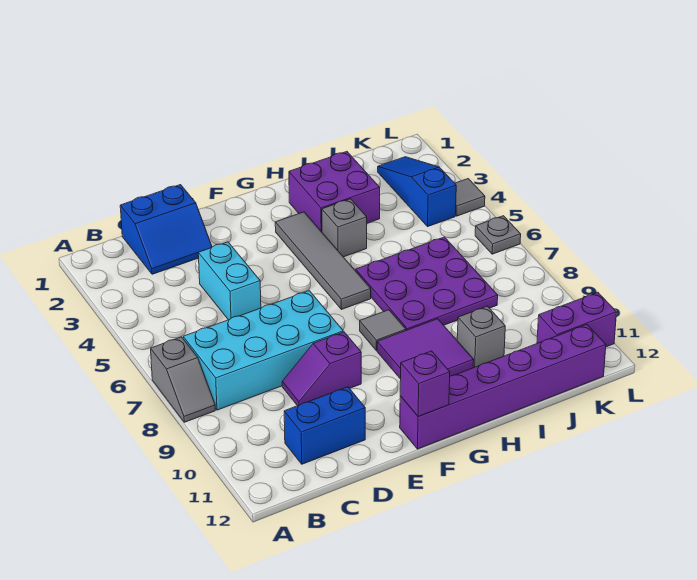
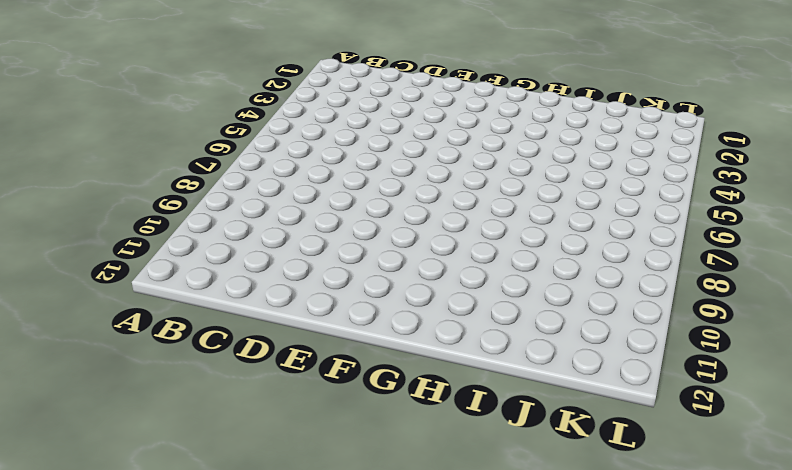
none -> grey 1x2 slope [151,337,215,422]
none -> cyan 2x4 brick [183,291,343,410]
none -> blue 2x2 slope [120,185,212,274]

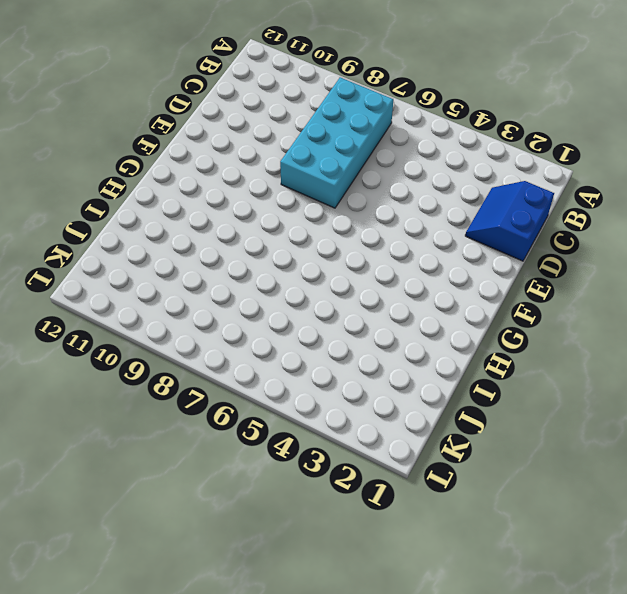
none -> grey 1x2 slope [151,337,215,422]
none -> blue 1x2 brick [284,387,365,464]
none -> cyan 1x2 brick [198,242,261,320]

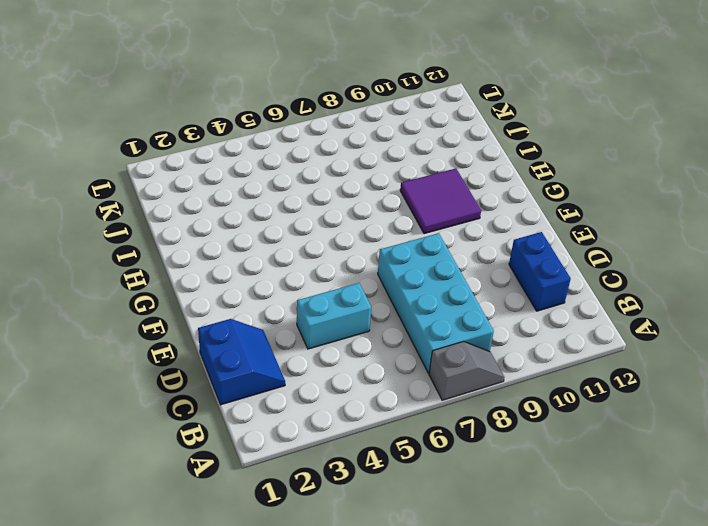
none -> purple 1x2 slope [282,332,361,406]
none -> purple 1x6 brick [400,325,606,449]
none -> grey 1x4 tile [275,212,371,309]

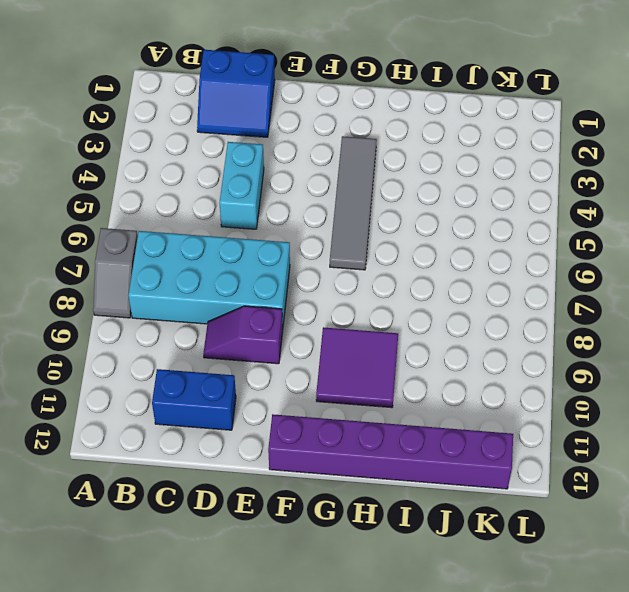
none -> grey 1x1 tile [360,310,406,350]
none -> purple 2x2 brick [289,152,380,232]
none -> grey 1x1 brick [322,199,367,257]

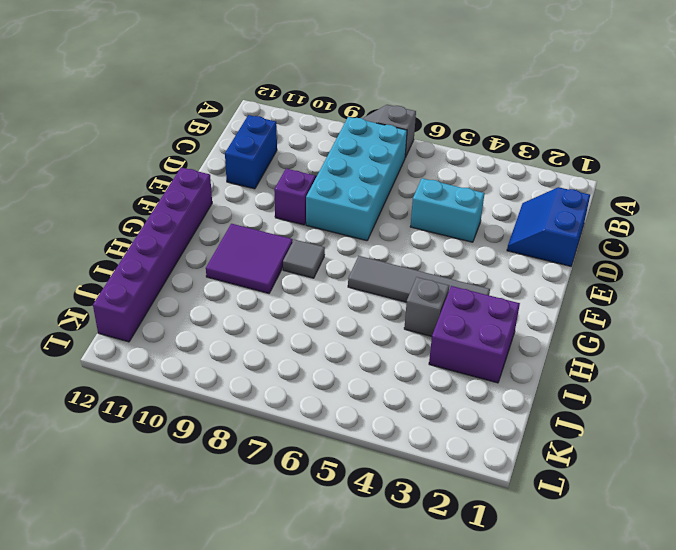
none -> purple 3x3 plate [356,237,498,330]
none -> grey 1x1 brick [457,306,505,368]
none -> blue 1x3 slope [378,157,456,226]

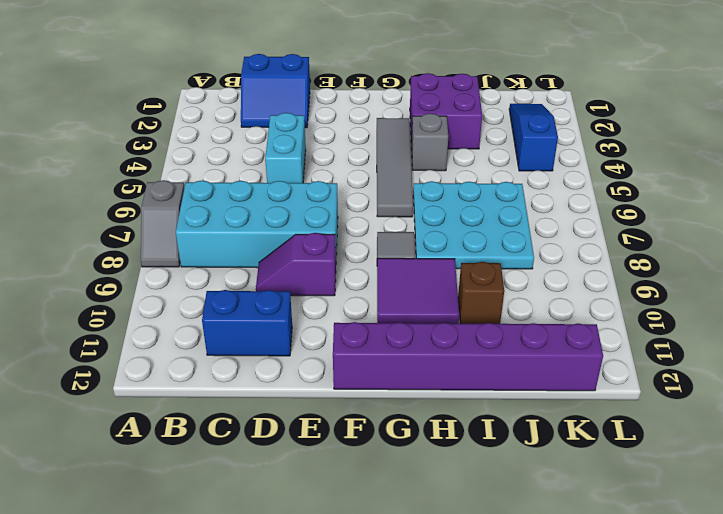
cyan 3x3 plate [413,181,534,269] -> purple 3x3 plate [356,237,498,330]
brown 1x1 brick [458,262,504,324] -> grey 1x1 brick [457,306,505,368]
none -> purple 1x2 brick [537,292,617,347]
none -> grey 1x1 tile [455,179,485,216]
none -> grey 1x1 plate [475,216,521,254]

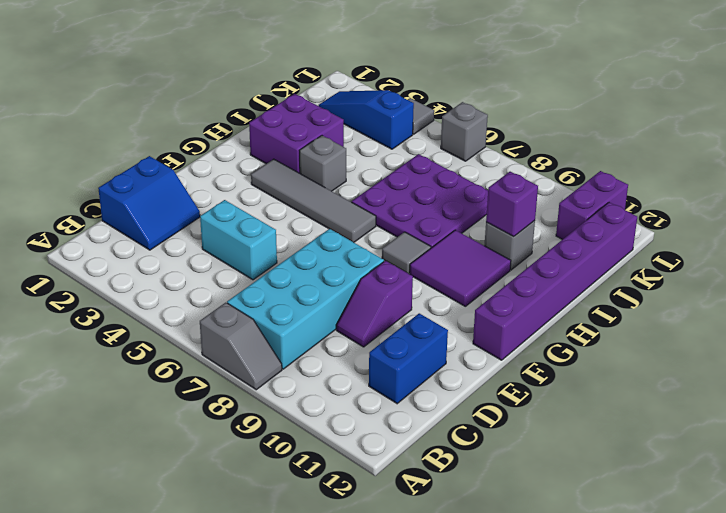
purple 1x1 brick [486,172,538,236] -> purple 1x1 brick moved to [400,351,450,417]
grey 1x1 brick [441,102,488,161] -> grey 1x1 plate [475,216,521,254]

